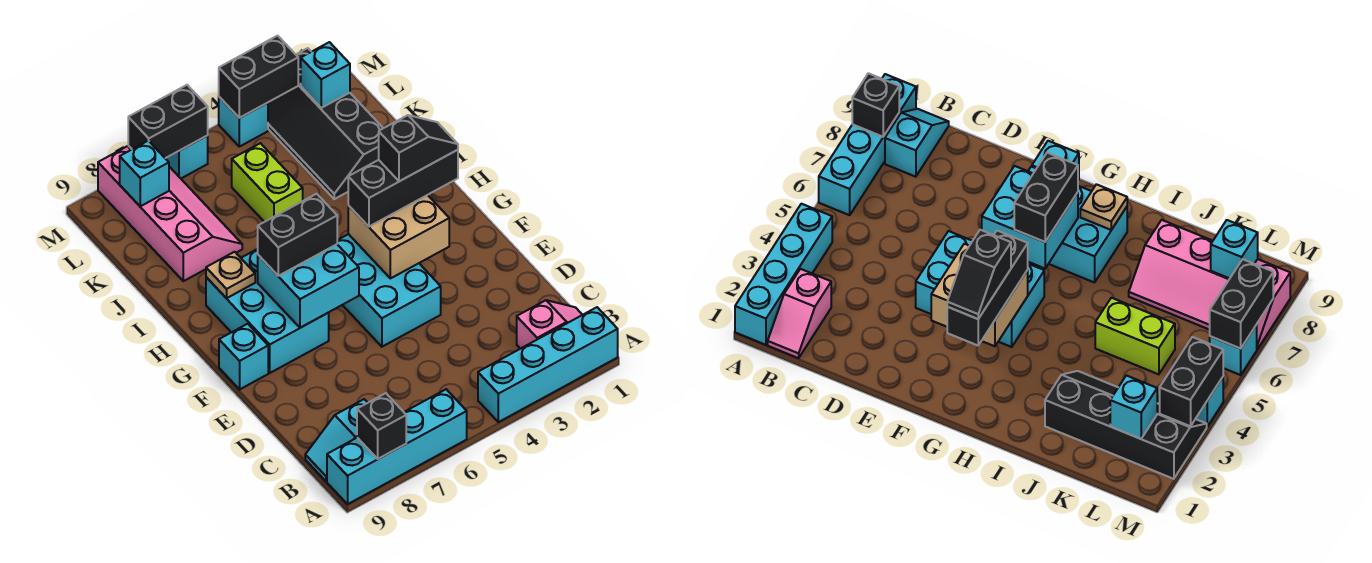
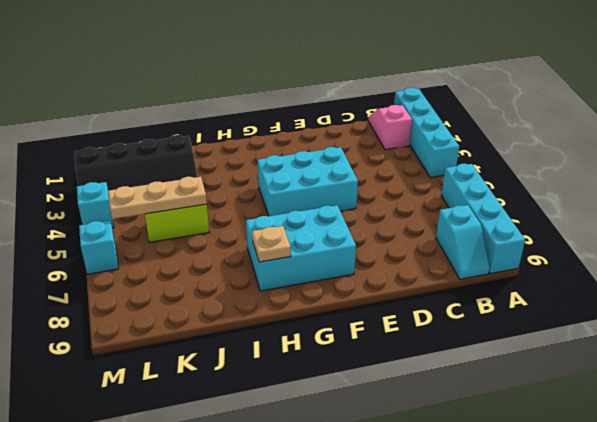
tan 1x3 plate [108,177,207,219] -> none
none -> cyan 1x1 brick [219,324,268,389]
none -> pink 2x4 slope [98,146,242,281]
none -> black 1x1 brick [357,393,406,459]

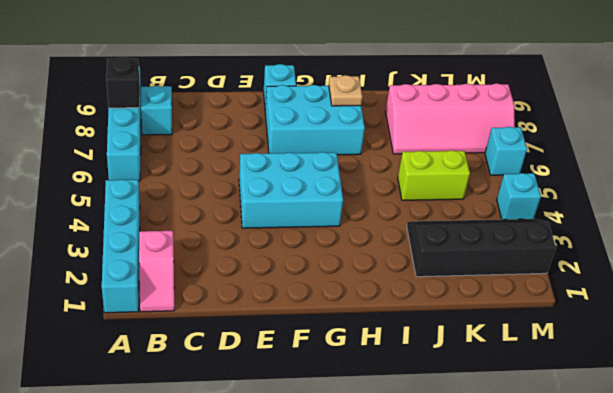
none -> tan 2x2 brick [348,195,449,278]
none -> cyan 2x2 brick [258,244,359,328]
none -> cyan 1x1 brick [301,42,350,108]

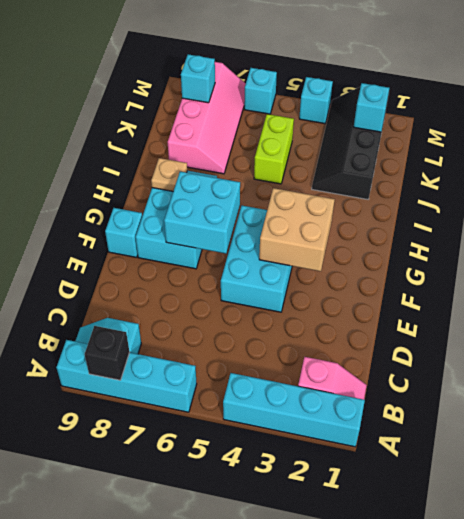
none -> black 1x2 brick [219,36,298,118]
none -> black 1x2 brick [128,85,208,158]
none -> black 1x3 brick [348,150,458,226]

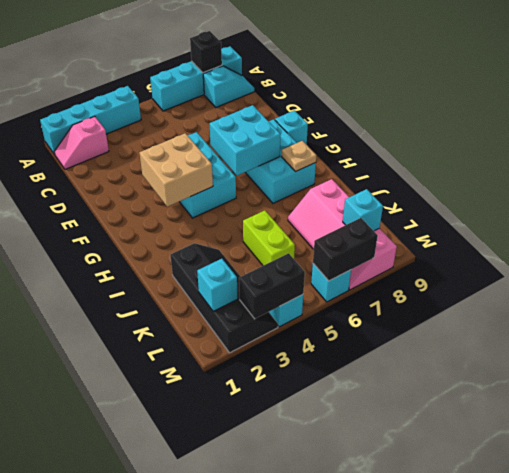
none -> black 1x3 brick [348,150,458,226]
none -> black 1x2 brick [258,194,337,276]
none -> black 1x2 slope [379,115,458,181]

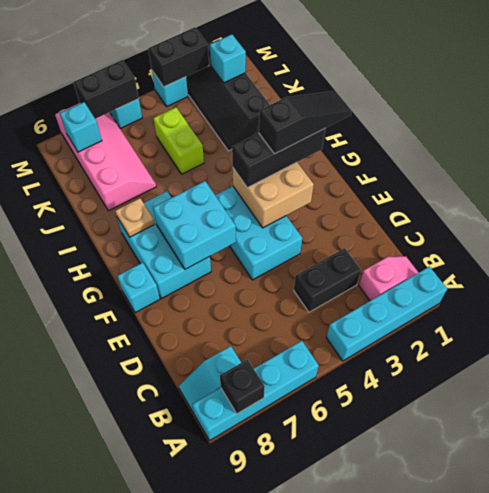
black 1x2 brick [294,248,361,312] -> black 1x2 brick moved to [258,194,337,276]
black 1x3 slope [259,91,352,154] -> black 1x2 slope [379,115,458,181]

